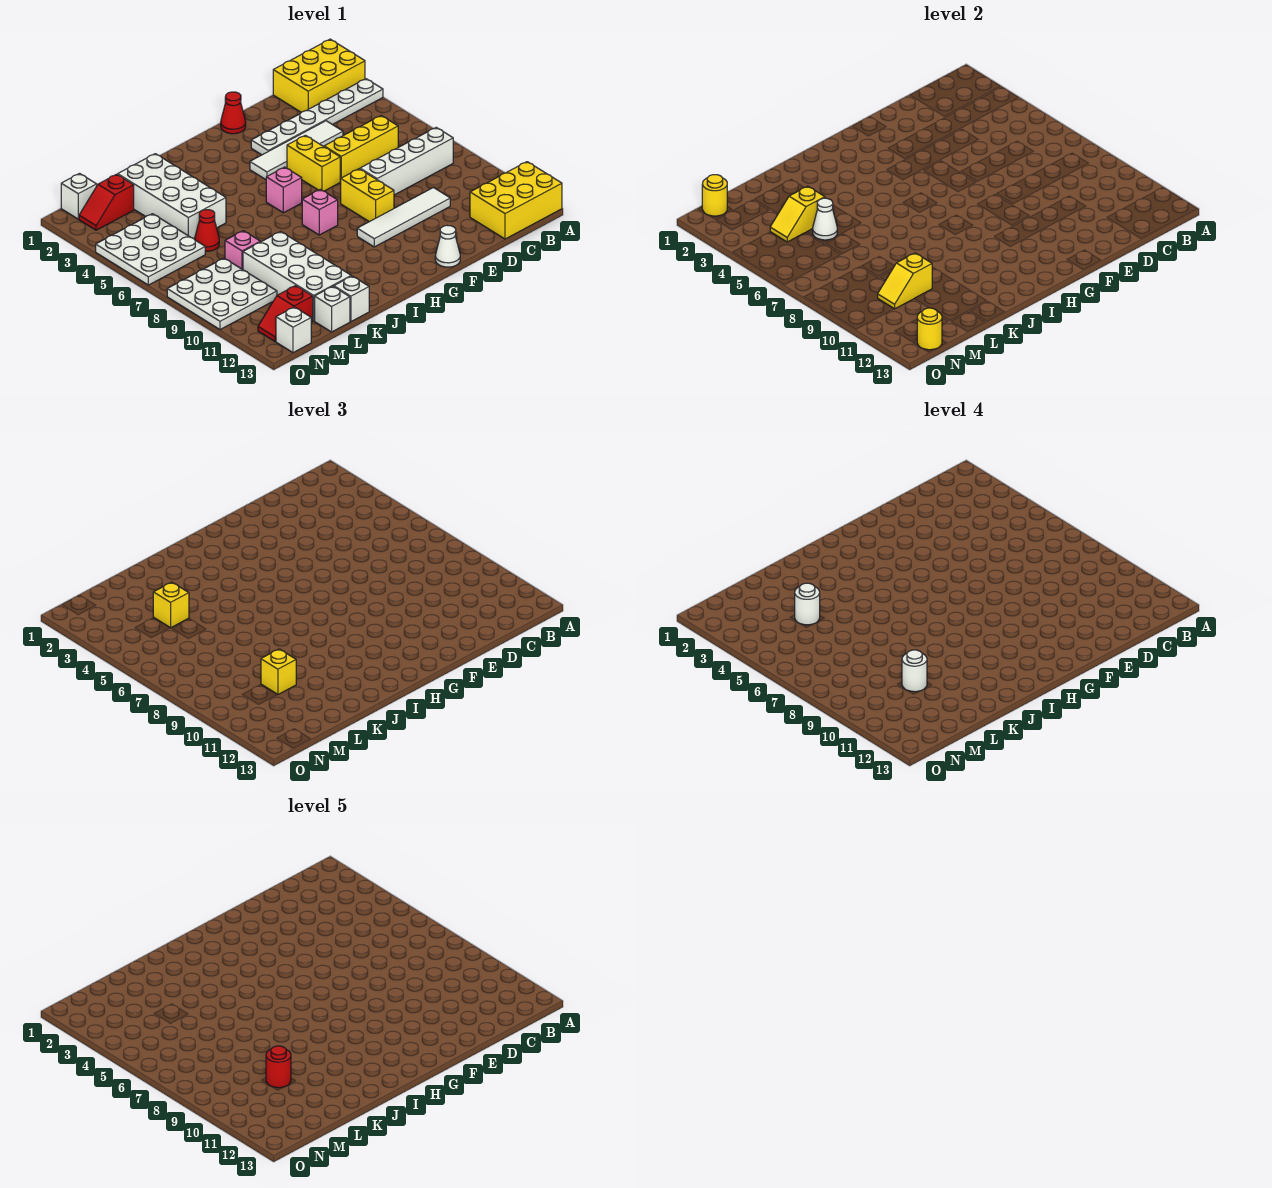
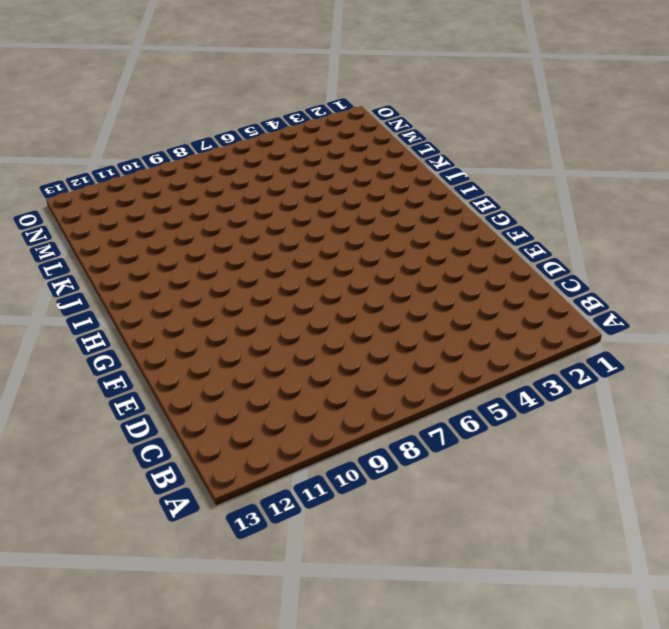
none -> yellow 2x3 brick [273,39,365,112]
none -> white 1x6 plate [251,79,383,155]
none -> yellow 2x3 brick [470,162,562,239]
none -> white 1x4 brick [360,127,453,195]

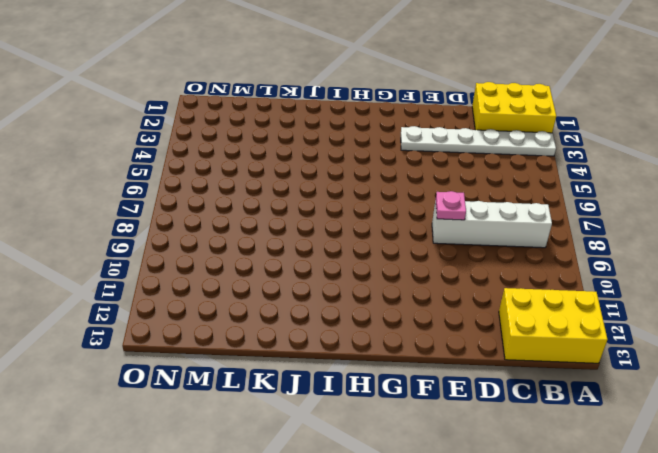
pink 1x1 plate [436,191,466,220] -> none
none -> yellow 1x3 brick [324,116,398,181]
none -> white 1x4 tile [250,121,343,180]
none -> white 1x4 tile [357,188,450,247]
none -> red 1x1 cone [221,92,246,134]

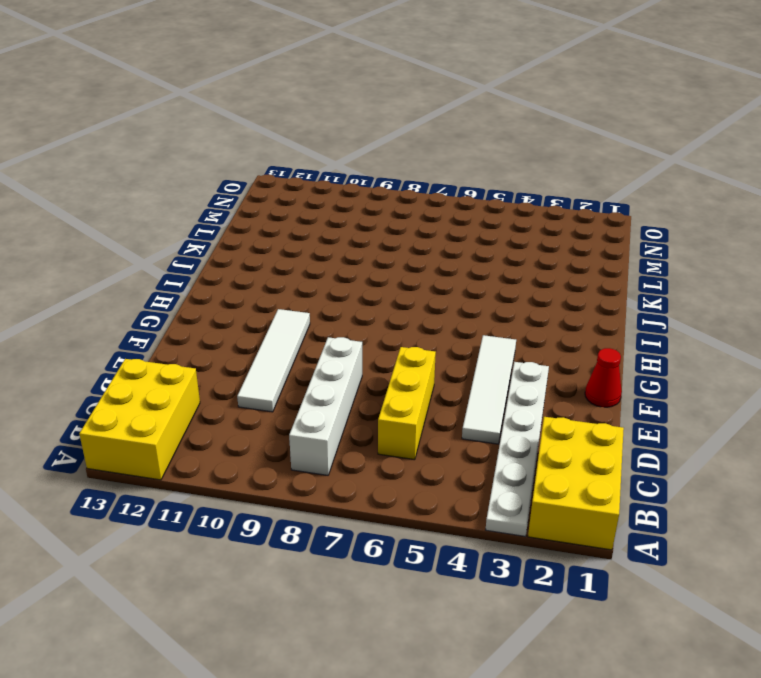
none -> yellow 1x2 brick [287,135,340,191]
none -> yellow 1x2 brick [340,169,394,222]
none -> white 1x1 cone [435,225,460,267]
none -> pink 1x1 brick [266,167,302,213]

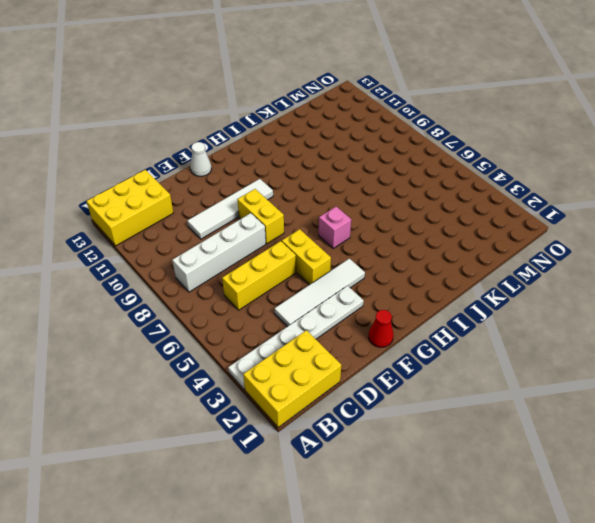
none -> pink 1x1 brick [302,189,338,235]
none -> white 2x4 brick [118,154,226,240]
none -> white 2x4 brick [243,232,351,321]
none -> white 1x1 brick [334,276,369,322]

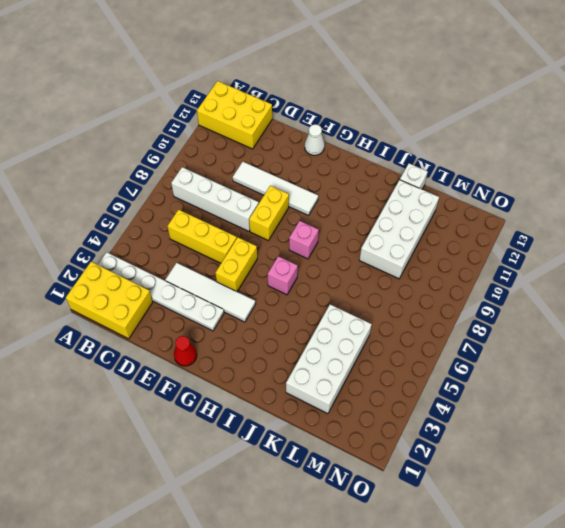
none -> red 1x1 cone [195,210,219,251]
none -> pink 1x1 brick [225,231,260,270]
none -> white 1x1 brick [315,286,350,332]
none -> red 1x2 slope [79,174,134,230]

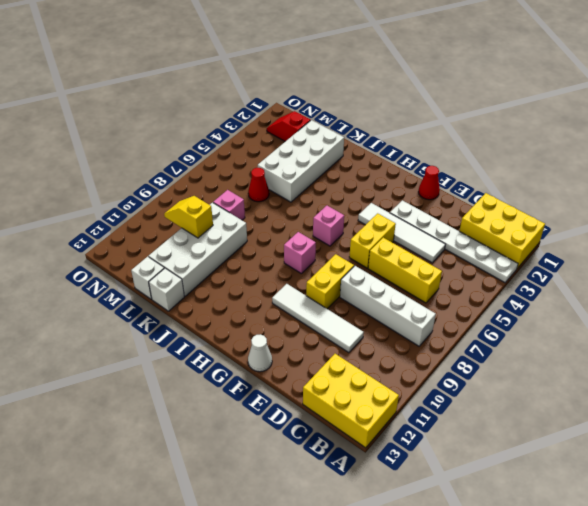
none -> white 3x3 plate [96,214,205,285]
none -> white 3x3 plate [167,258,277,330]
none -> red 1x2 slope [258,286,313,342]
none -> white 1x1 brick [61,174,97,219]

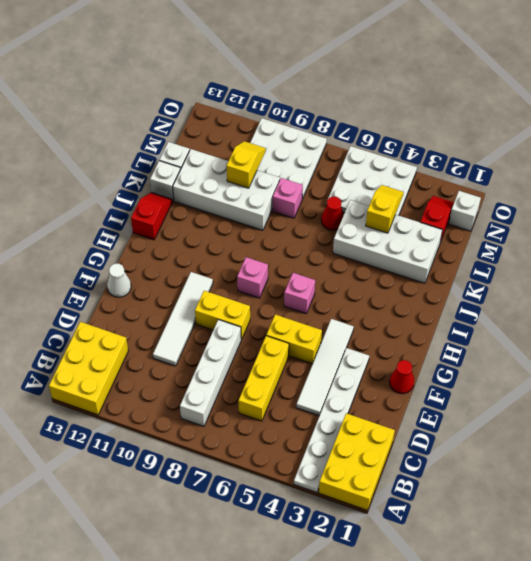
red 1x2 slope [131,192,173,240] -> red 1x2 slope moved to [258,286,313,342]
none -> white 1x1 brick [276,307,311,353]
none -> white 1x1 cone [813,198,837,240]
none -> yellow 1x1 round brick [702,175,727,216]
none -> yellow 1x1 round brick [917,308,942,350]

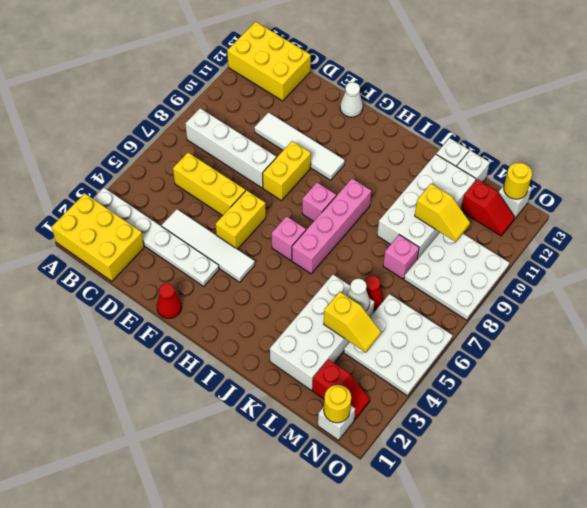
pink 1x4 brick [292,179,371,274] -> none
none -> yellow 1x1 brick [153,582,189,628]
none -> yellow 1x1 brick [261,649,296,695]
none -> white 1x1 round brick [795,583,820,625]
none -> white 1x1 round brick [902,650,927,692]

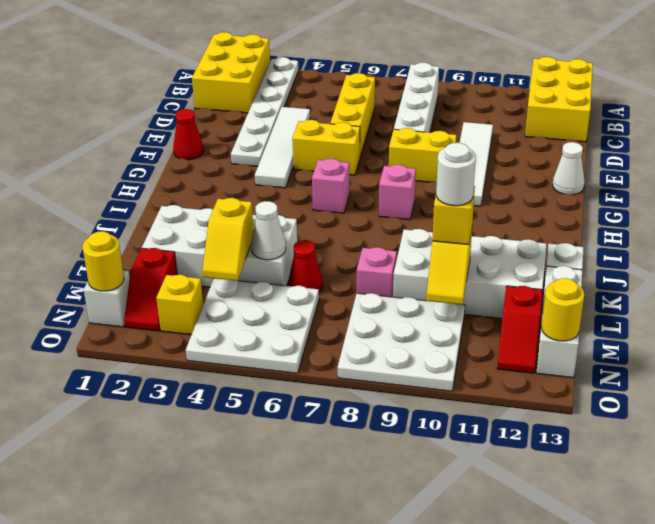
yellow 1x1 brick [156,275,203,335] -> yellow 1x1 brick moved to [153,582,189,628]
none -> white 1x1 round brick [795,583,820,625]
none -> red 1x1 round brick [266,1046,291,1088]

